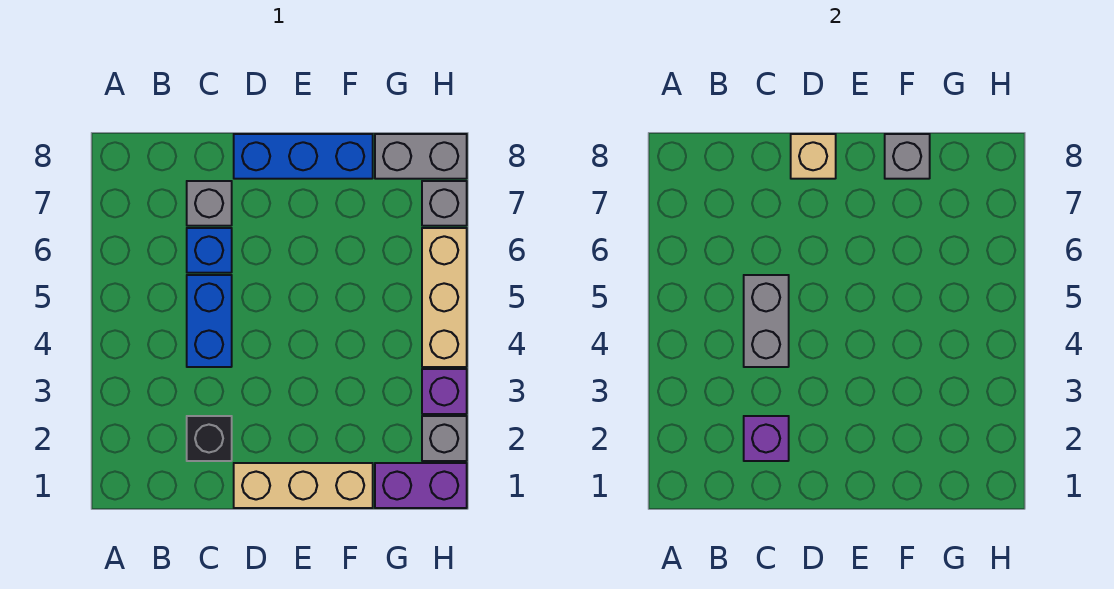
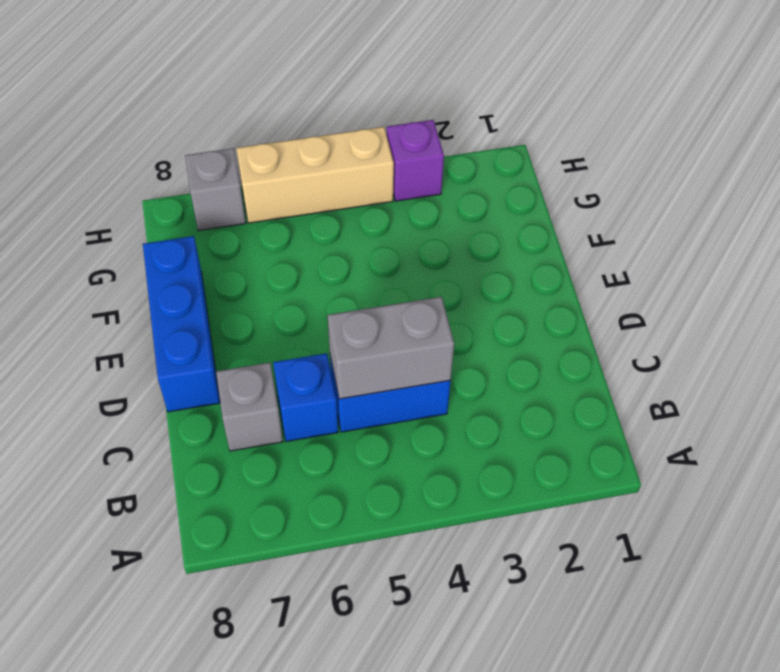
none -> black 1x1 brick [187,416,232,461]
none -> tan 1x3 brick [234,463,373,508]
none -> purple 1x2 brick [375,463,467,508]

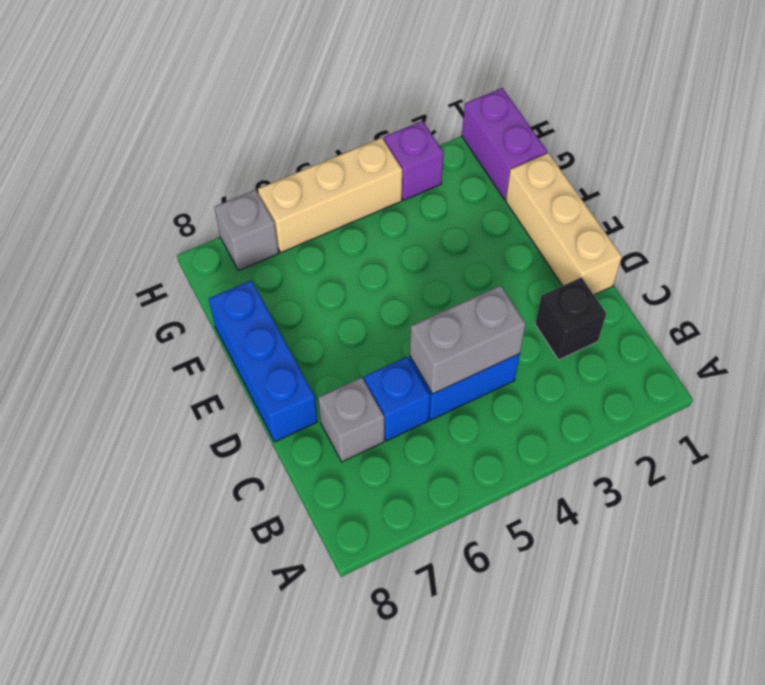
none -> grey 1x2 brick [375,134,467,179]
none -> grey 1x1 brick [422,416,467,461]
none -> purple 1x1 brick [744,416,789,461]

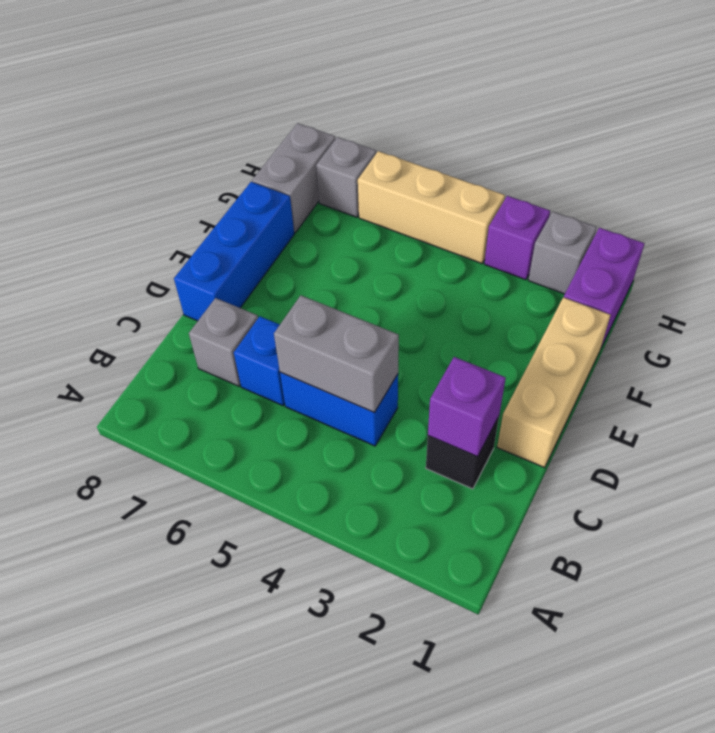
none -> tan 1x1 brick [791,134,836,179]
none -> grey 1x1 brick [885,134,930,179]

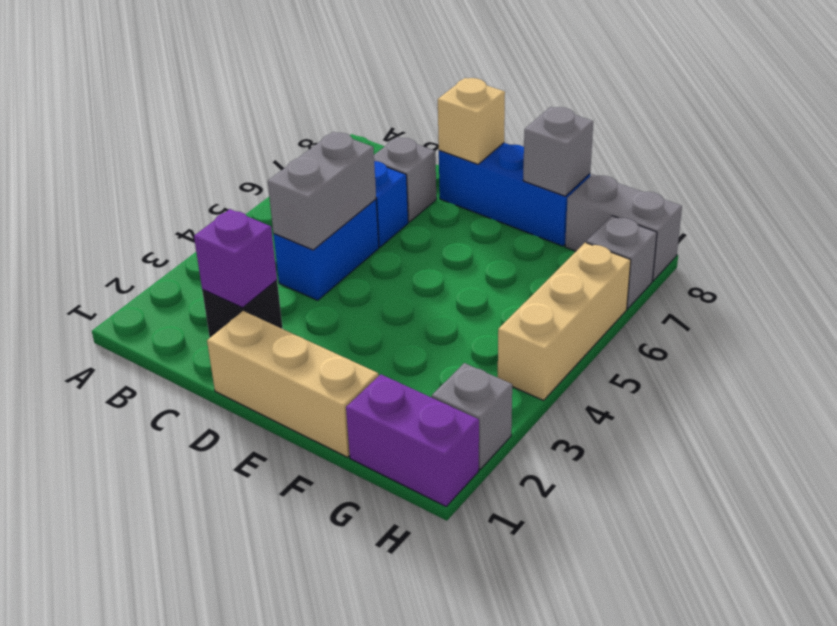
none -> purple 1x1 brick [422,369,467,414]

